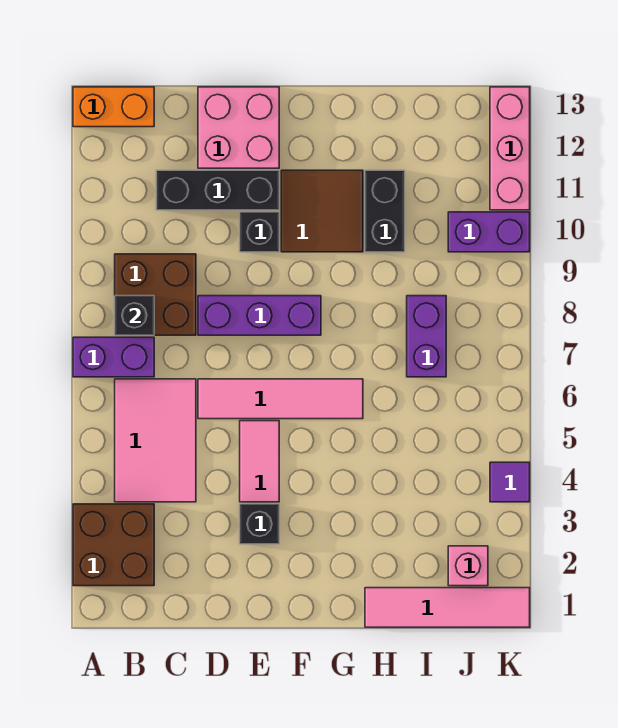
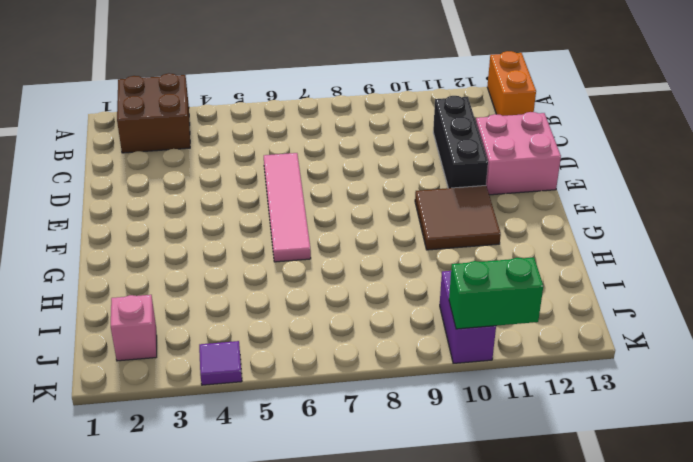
green 1x2 brick [449,258,543,329] -> none
none -> purple 1x2 brick [73,337,154,377]
none -> pink 2x3 tile [115,379,196,502]
none -> brown 2x2 brick [115,254,196,335]

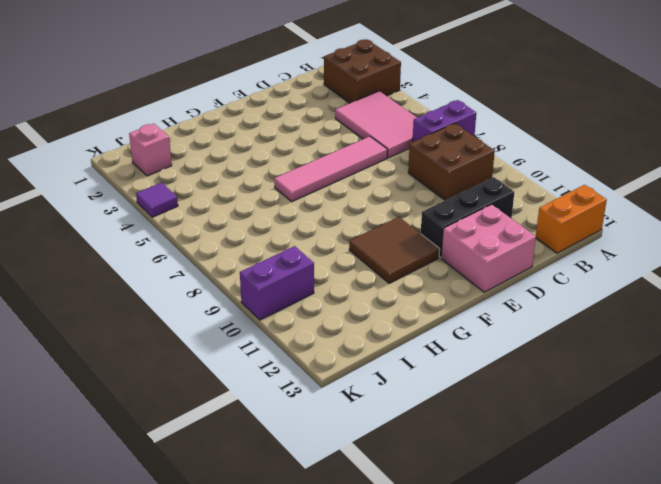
none -> purple 1x3 brick [198,296,321,335]
none -> black 1x1 brick [240,504,279,544]
none -> pink 1x2 tile [240,421,279,502]

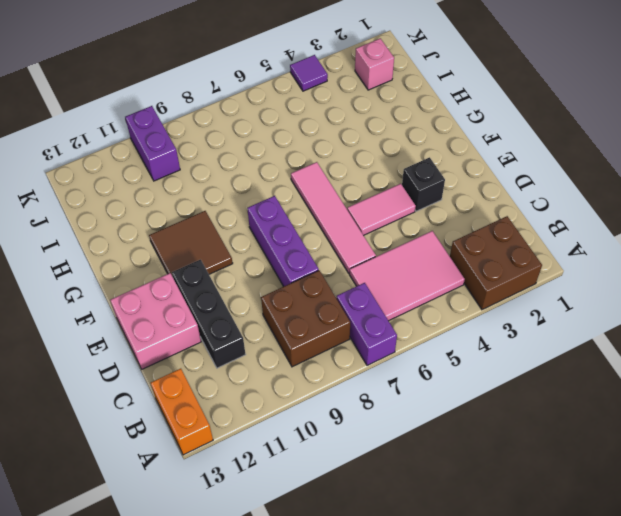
none -> black 1x1 brick [240,212,279,252]
none -> pink 1x4 tile [365,588,530,627]
none -> black 1x2 brick [365,170,405,252]

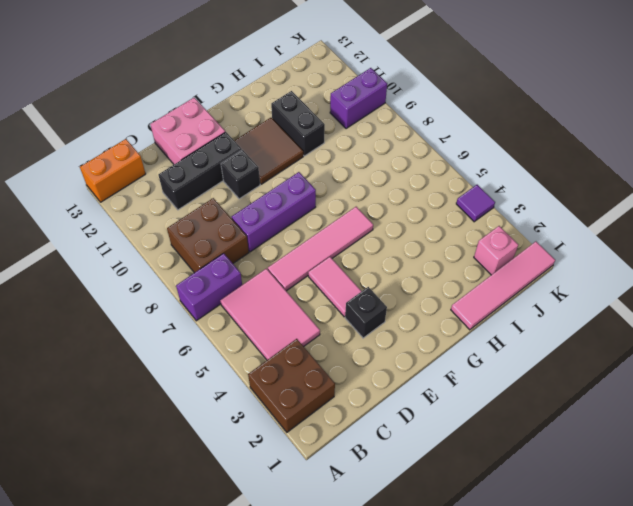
none -> purple 1x2 brick [407,296,446,377]
none -> pink 1x3 brick [490,87,530,210]
none -> black 1x1 brick [115,296,154,335]

